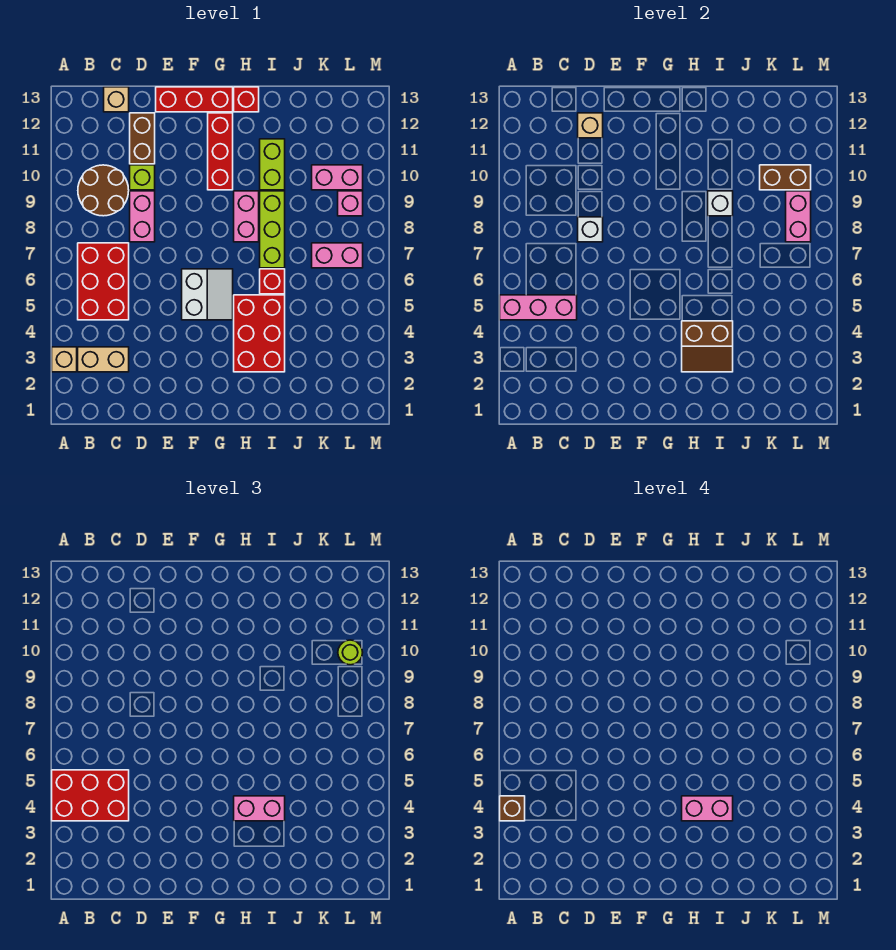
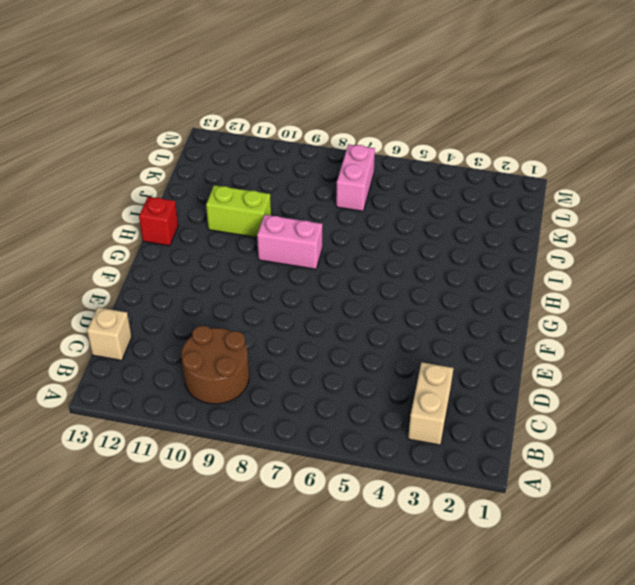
none -> tan 1x1 brick [52,347,77,372]
none -> red 2x3 brick [78,243,129,320]
none -> pink 1x2 brick [130,191,155,242]
none -> lime 1x1 brick [130,165,155,190]

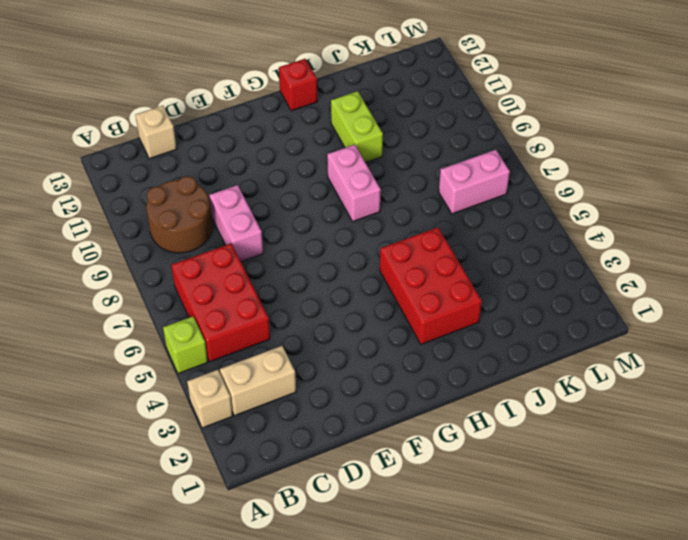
lime 1x1 brick [163,317,208,373] -> lime 1x1 brick moved to [130,165,155,190]
none -> brown 1x2 brick [130,113,155,164]
none -> red 1x3 brick [156,87,233,112]
none -> white 2x2 slope [182,269,233,320]
none -> red 1x3 brick [208,113,233,190]

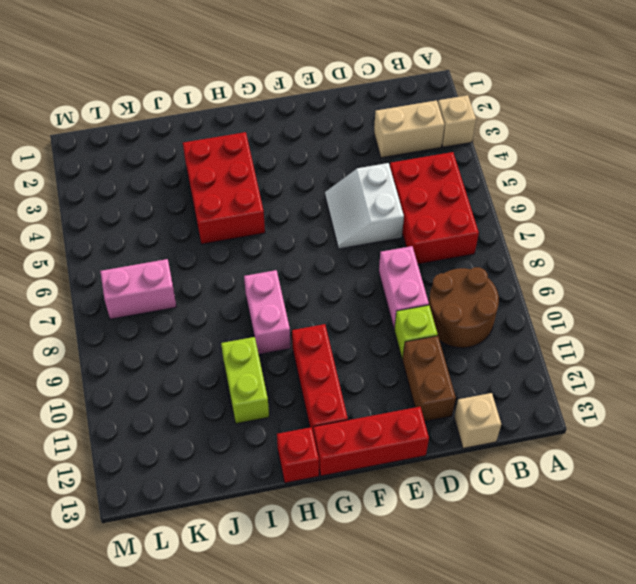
white 2x2 slope [325,163,404,249] -> white 2x2 slope moved to [182,269,233,320]
none -> red 1x1 brick [260,269,285,294]
none -> lime 1x3 brick [260,191,285,268]
none -> pink 1x2 brick [312,165,363,190]
none -> pink 1x1 brick [338,191,363,216]

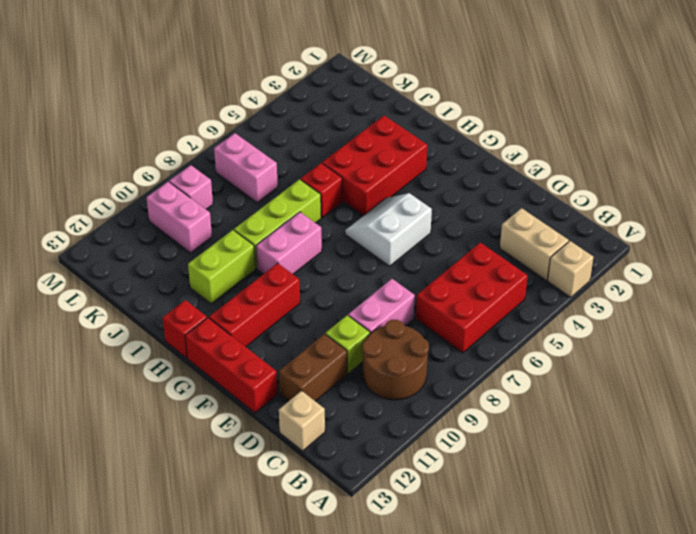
none -> pink 1x3 brick [500,295,577,320]
none -> white 1x1 brick [578,217,603,242]
none -> tan 1x1 brick [578,113,603,138]
none -> brown 2x2 slope [682,321,733,372]

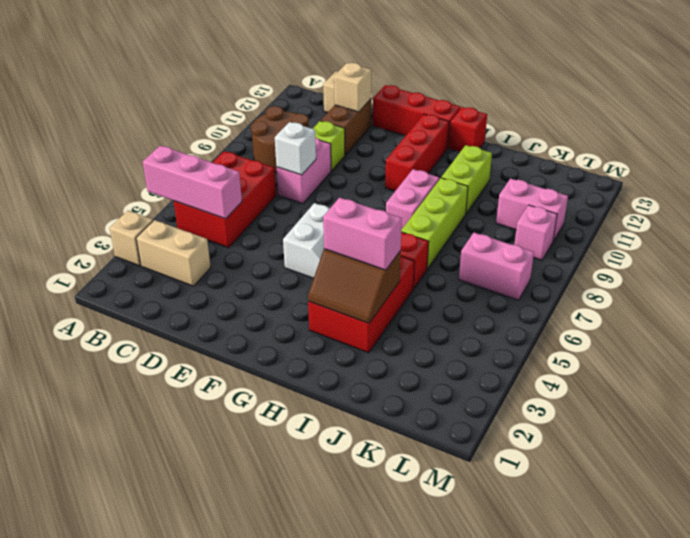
none -> white 1x1 brick [708,191,733,216]
none -> brown 1x2 brick [760,165,811,190]
none -> pink 1x2 brick [786,191,811,242]
none -> red 2x3 brick [52,770,129,821]

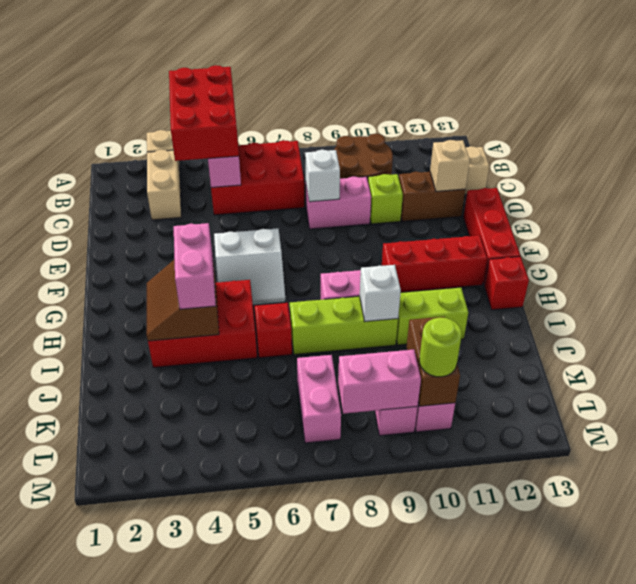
none -> brown 1x1 brick [500,796,525,821]
none -> pink 1x2 brick [682,796,733,821]

